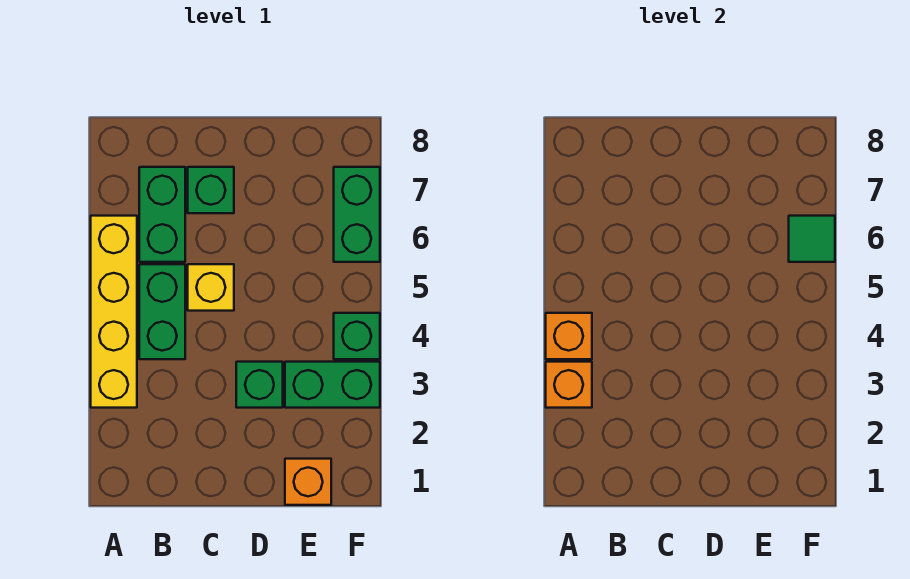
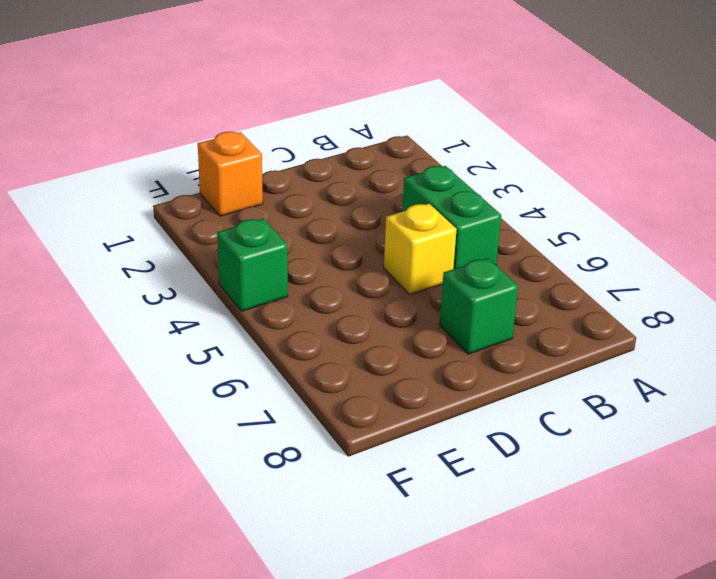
none -> yellow 1x4 brick [91,216,137,408]
none -> green 1x2 brick [139,167,185,262]
none -> green 1x1 brick [236,362,283,408]

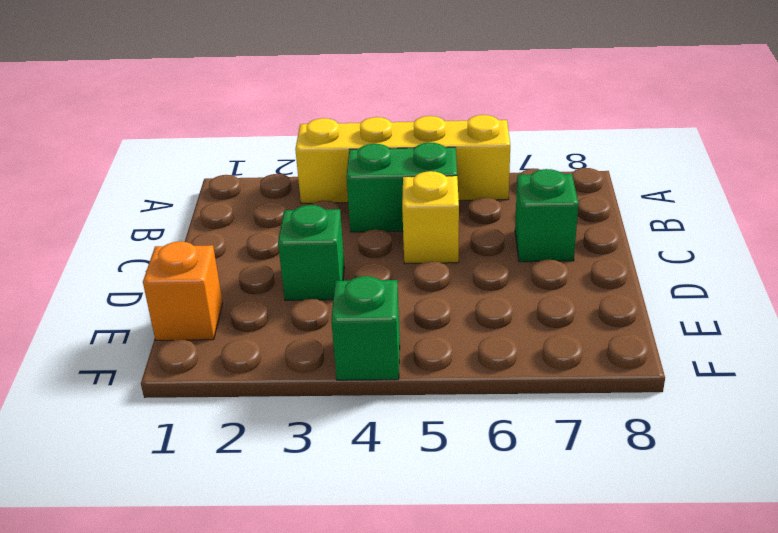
none -> green 1x2 brick [139,167,185,262]
none -> green 1x2 brick [285,362,380,408]
none -> green 1x2 brick [334,167,380,262]

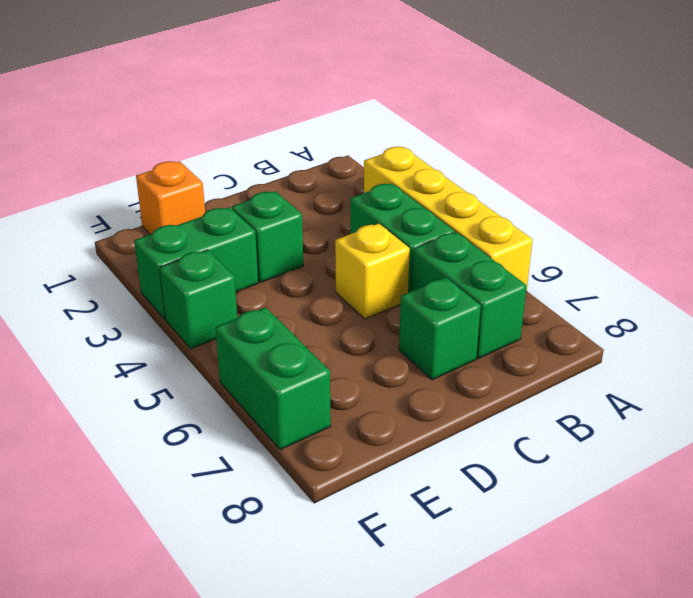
none -> orange 1x1 brick [546,362,592,408]
none -> orange 1x1 brick [546,313,592,359]
none -> green 1x1 tile [789,216,835,262]

